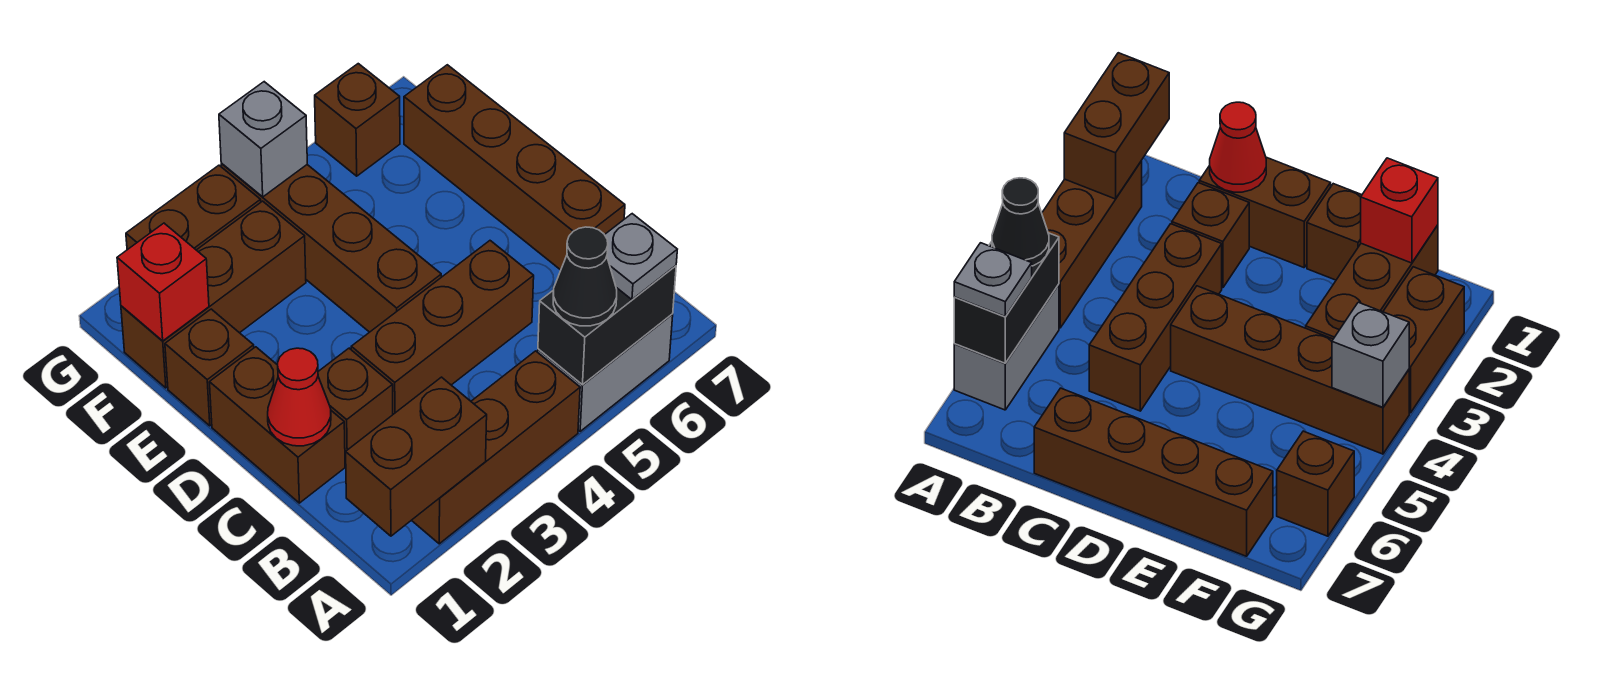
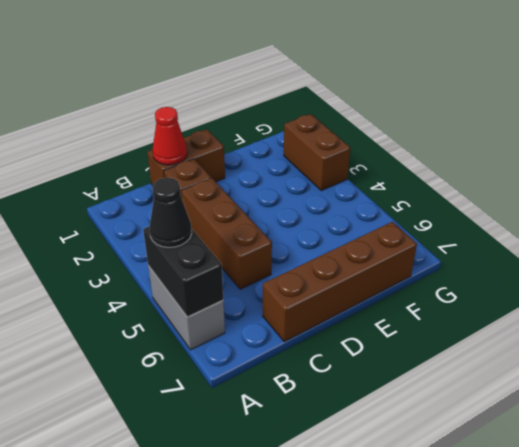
none -> brown 1x3 brick [412,351,580,544]
none -> brown 1x4 brick [221,164,441,332]
none -> brown 1x1 brick [165,309,254,426]

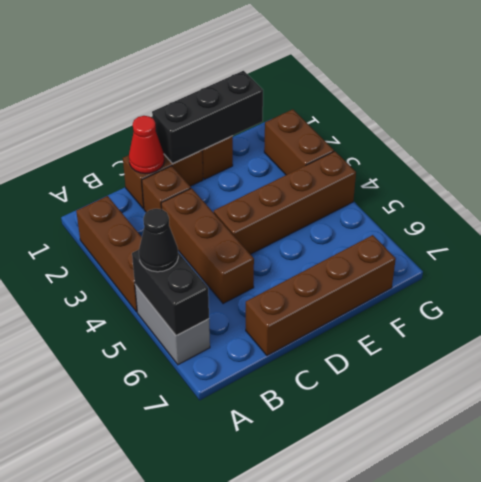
black 1x3 brick [152,71,263,164] -> red 1x1 brick [117,223,209,341]
none -> brown 1x3 brick [121,201,306,388]
none -> brown 1x1 brick [315,64,400,176]
none -> brown 1x2 brick [346,377,487,536]

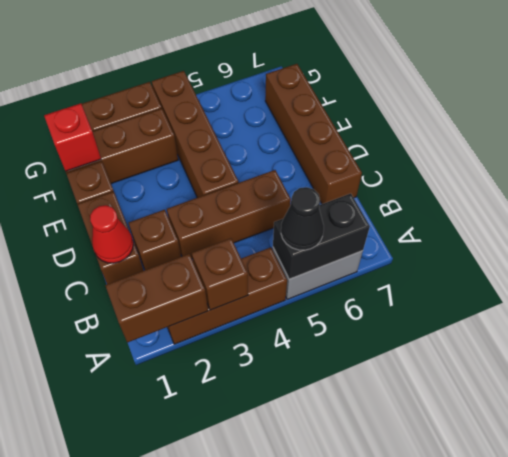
brown 1x1 brick [192,238,248,310] -> brown 1x1 brick moved to [315,64,400,176]
none -> grey 1x1 brick [219,82,307,197]
none -> grey 1x1 plate [605,214,677,300]

